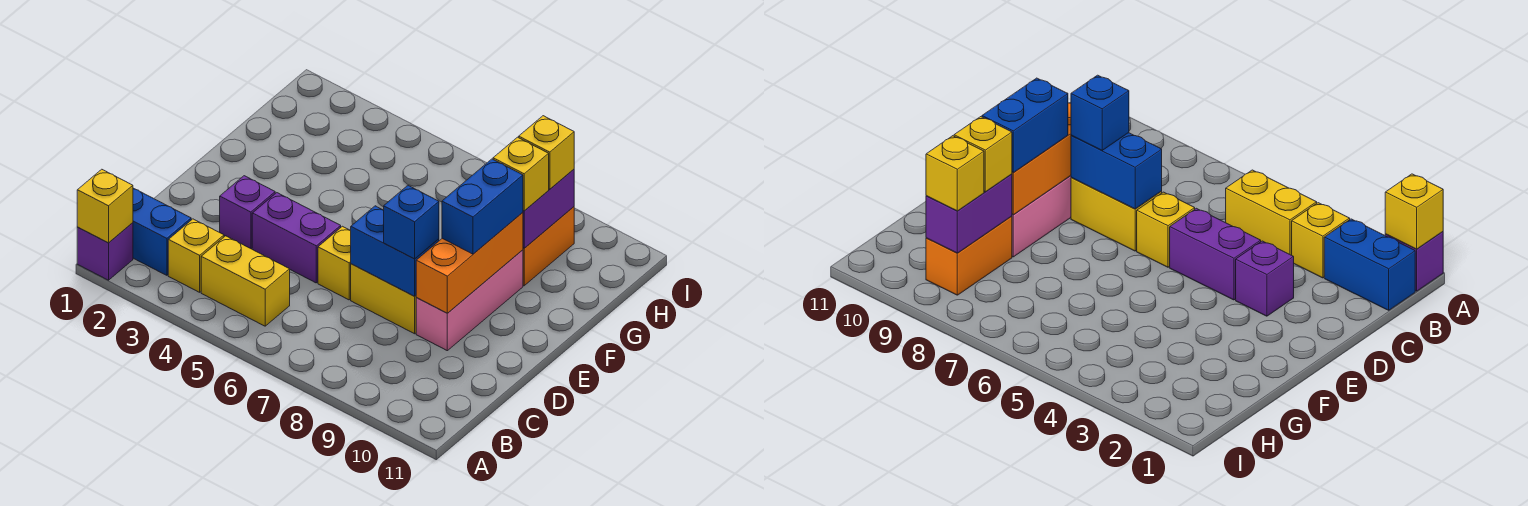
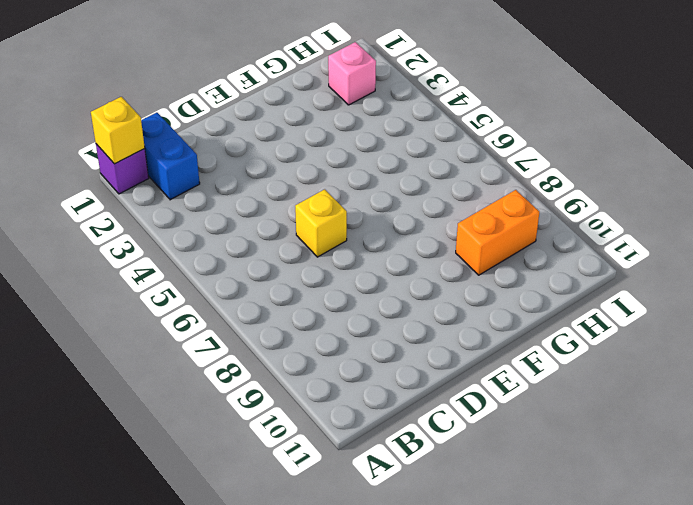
pink 1x1 brick [328,42,376,105] -> none
none -> yellow 1x1 brick [168,219,224,292]
none -> yellow 1x2 brick [201,236,290,326]
none -> purple 1x1 brick [220,176,275,249]

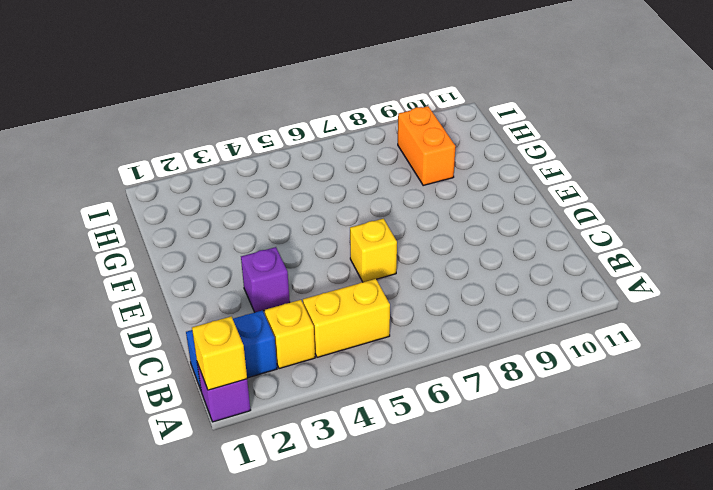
none -> purple 1x2 brick [252,193,341,283]
none -> yellow 1x2 brick [351,264,416,334]
none -> pink 1x3 brick [416,250,523,351]

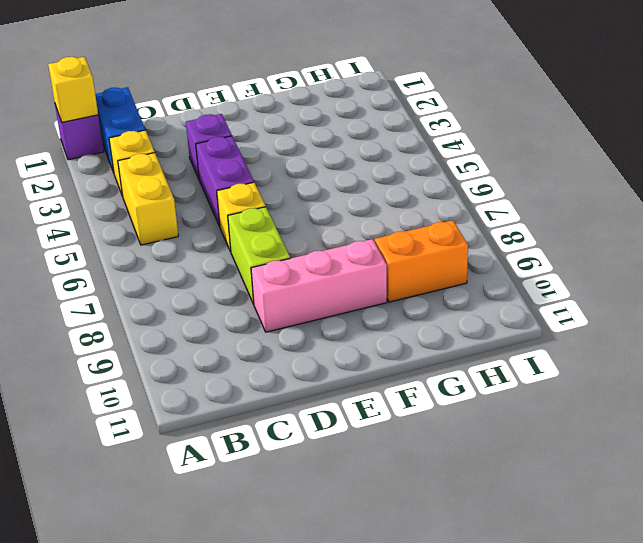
lime 1x2 brick [228,207,290,304] -> yellow 1x2 brick [351,264,416,334]
none -> blue 1x2 brick [351,206,439,296]
none -> orange 1x3 brick [416,213,523,313]
none -> purple 1x2 brick [523,169,574,248]

